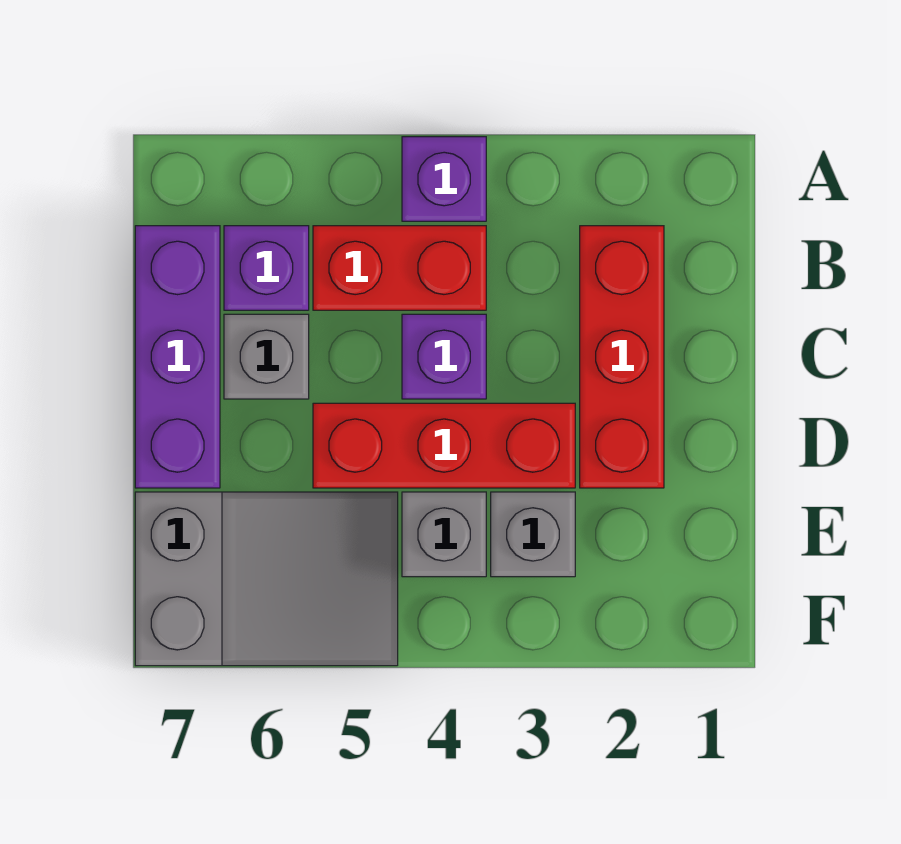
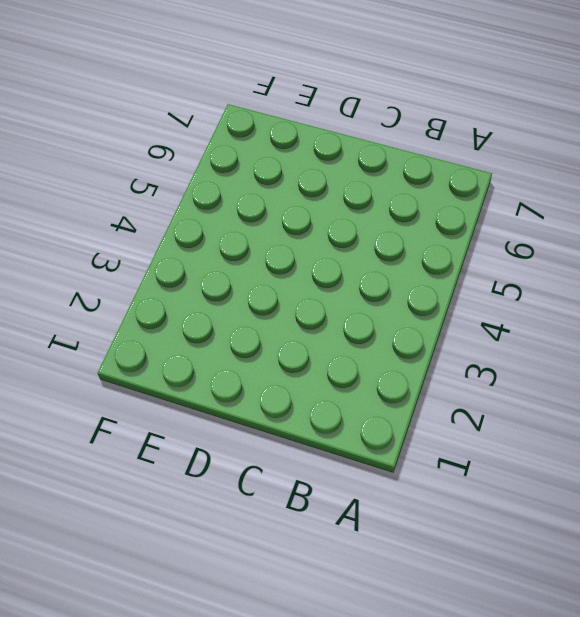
none -> purple 1x1 brick [402,137,486,221]
none -> red 1x3 brick [580,226,664,488]

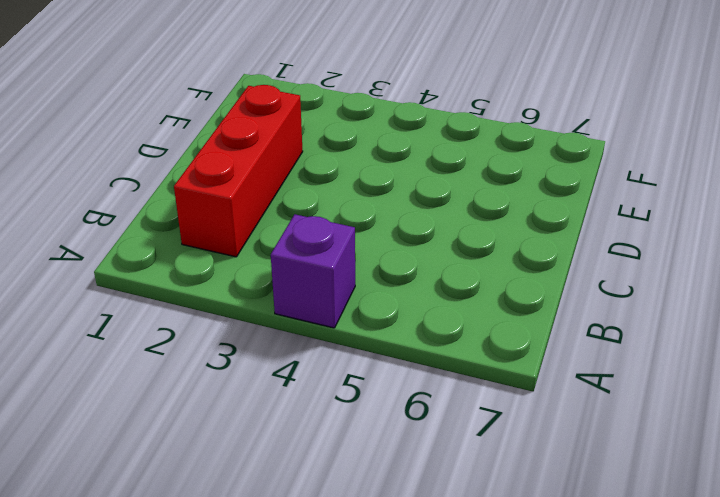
none -> red 1x2 brick [313,226,486,310]
none -> purple 1x1 brick [224,226,309,310]

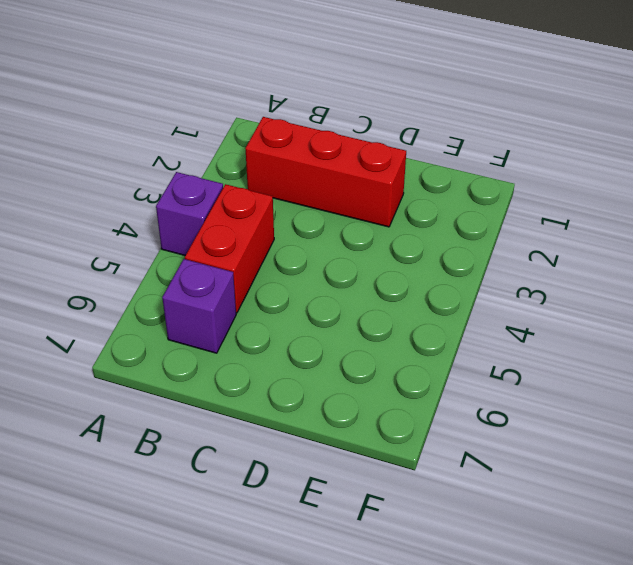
none -> purple 1x3 brick [135,226,220,488]
none -> purple 1x1 brick [402,314,486,399]

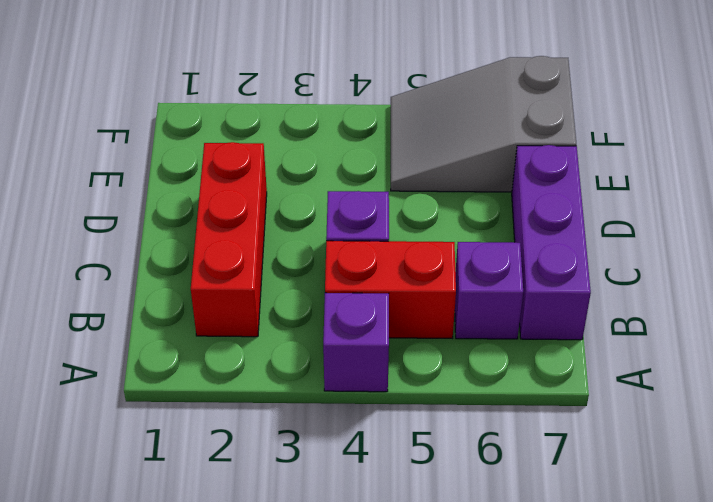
none -> grey 1x1 brick [224,314,309,399]
none -> red 1x3 brick [313,403,575,488]

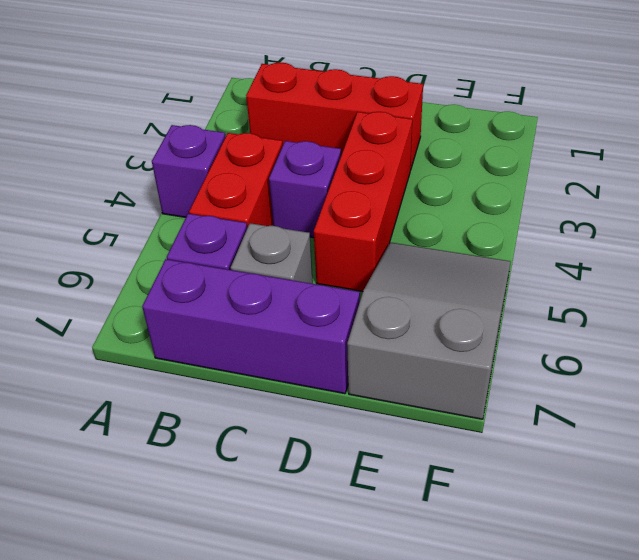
none -> grey 1x1 brick [491,492,575,577]
none -> grey 1x1 brick [402,492,486,577]

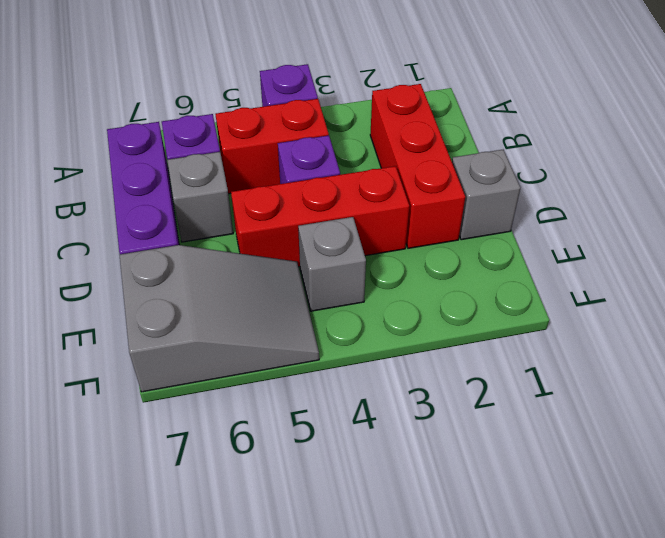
grey 1x1 brick [452,150,520,240] -> grey 1x1 brick moved to [491,492,575,577]

